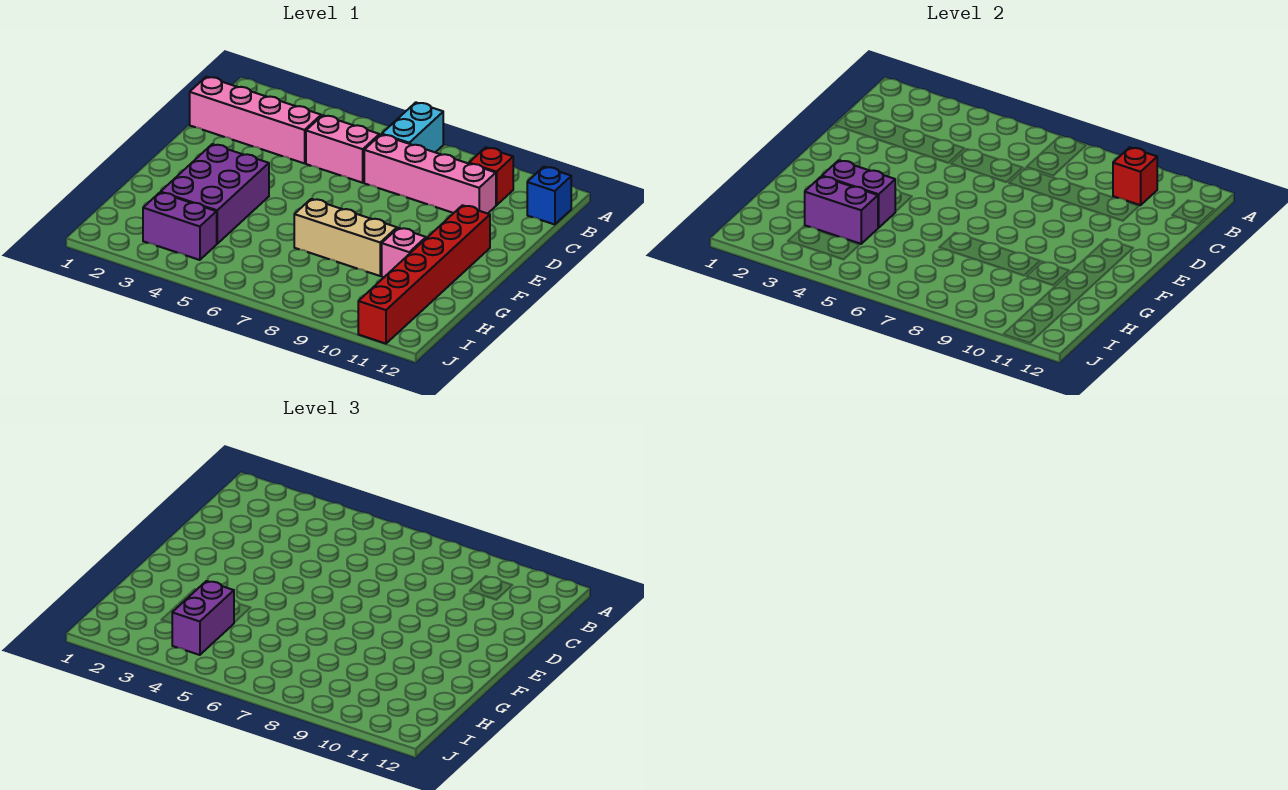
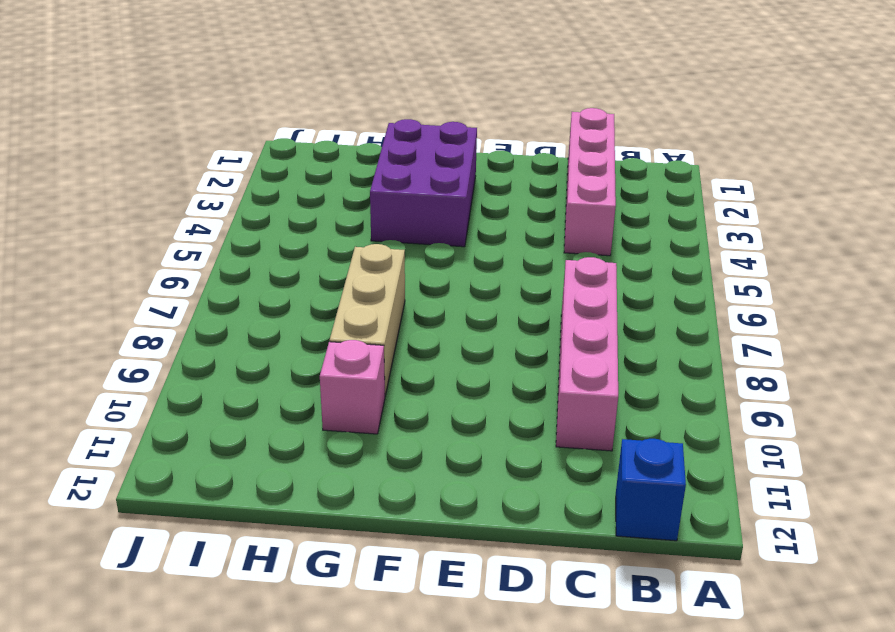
purple 2x3 brick [370,119,477,247] -> purple 2x3 brick turned to [161,144,269,244]
none -> cyan 1x2 brick [382,102,443,152]
none -> red 1x1 brick [469,147,513,205]
none -> pink 1x2 brick [306,115,379,183]

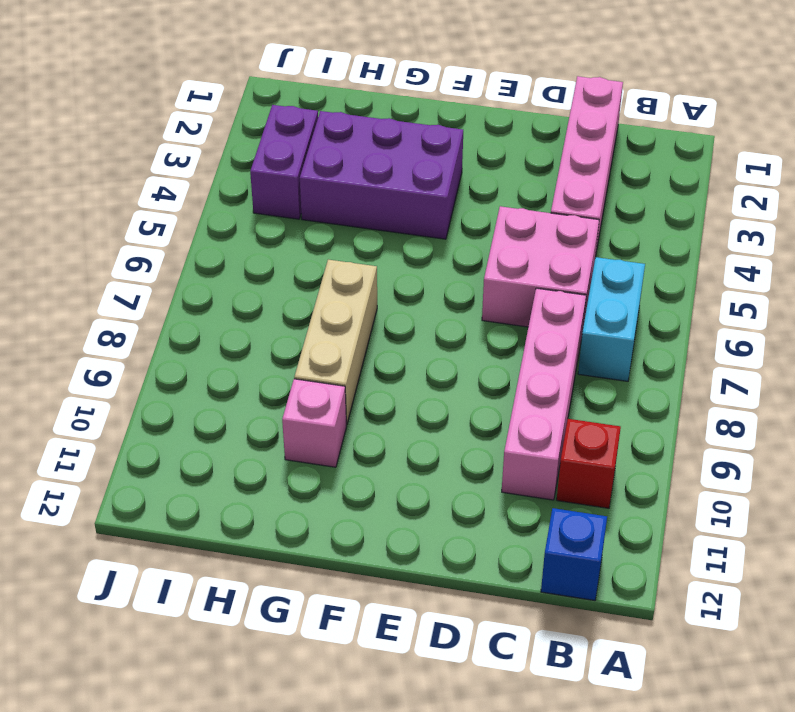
cyan 1x2 brick [578,257,645,381] -> cyan 1x2 brick turned to [382,102,443,152]
pink 2x2 brick [482,206,599,327] -> pink 1x2 brick [306,115,379,183]
none -> red 1x6 brick [358,205,490,344]
none -> red 1x1 brick [1113,147,1157,205]
none -> purple 1x2 brick [822,160,895,228]

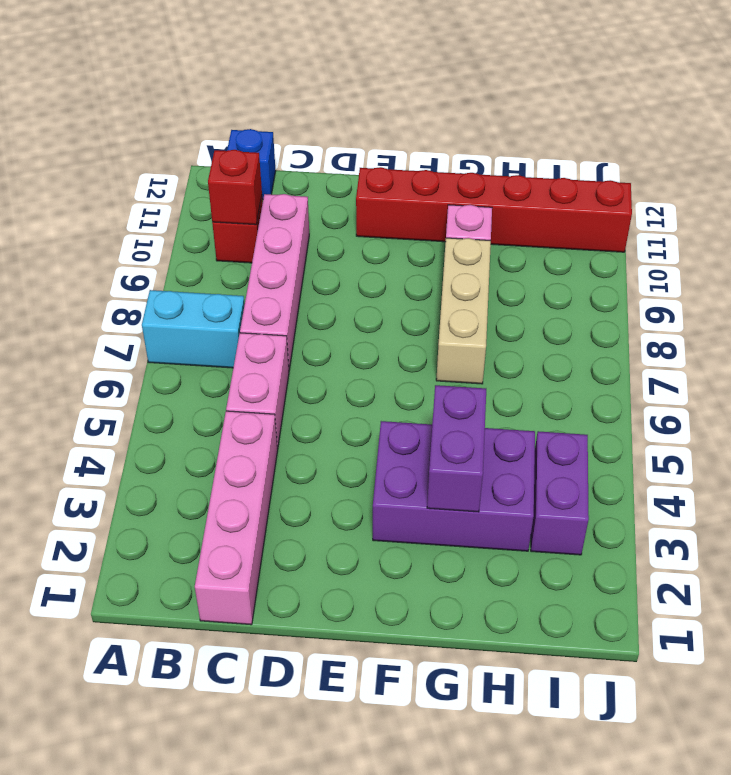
none -> purple 1x2 brick [805,176,878,244]
none -> purple 1x2 brick [172,581,234,655]

